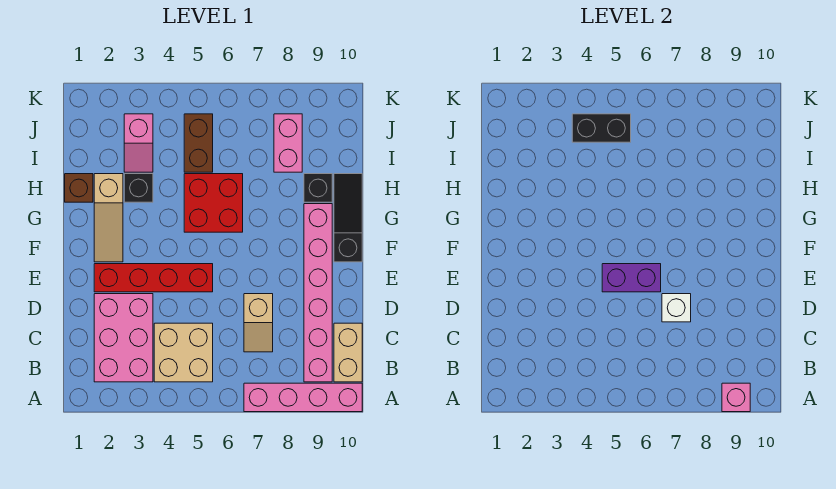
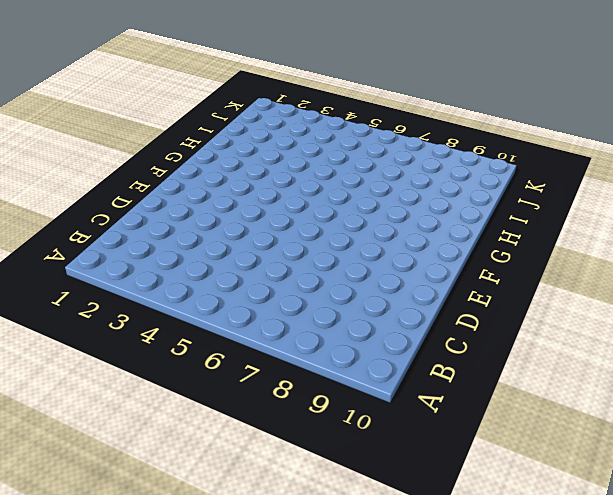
none -> pink 1x4 brick [244,383,362,412]
none -> pink 2x3 brick [94,294,153,382]
none -> tan 2x2 brick [154,323,213,382]

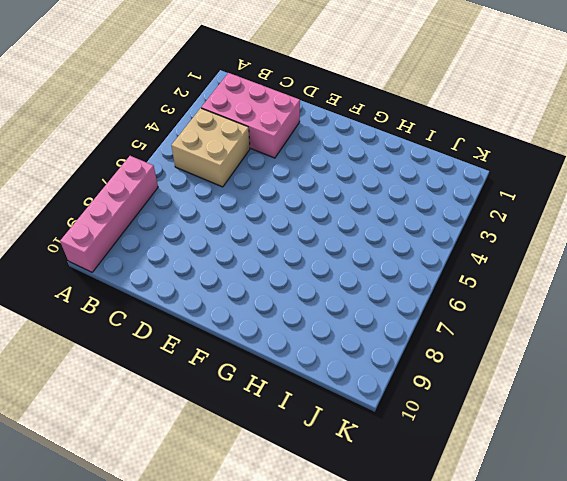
none -> pink 1x6 brick [304,204,332,382]
none -> tan 1x2 brick [334,323,362,382]
none -> tan 1x2 slope [244,294,273,352]

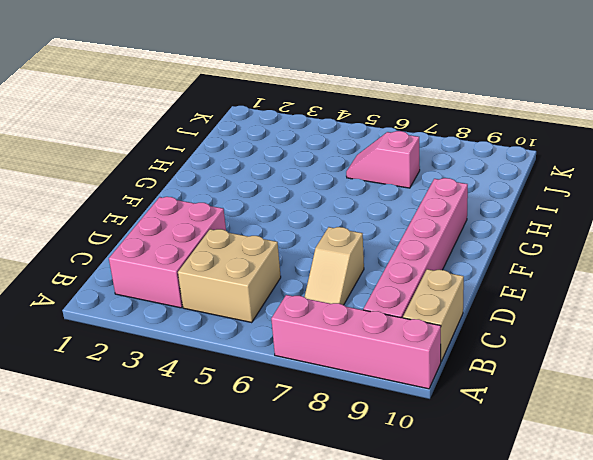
pink 1x2 slope [346,131,420,188] -> pink 1x2 slope turned to [124,114,153,172]
none -> red 1x4 brick [94,264,213,292]
none -> tan 1x3 slope [94,174,123,262]
none -> black 1x3 slope [334,174,362,262]

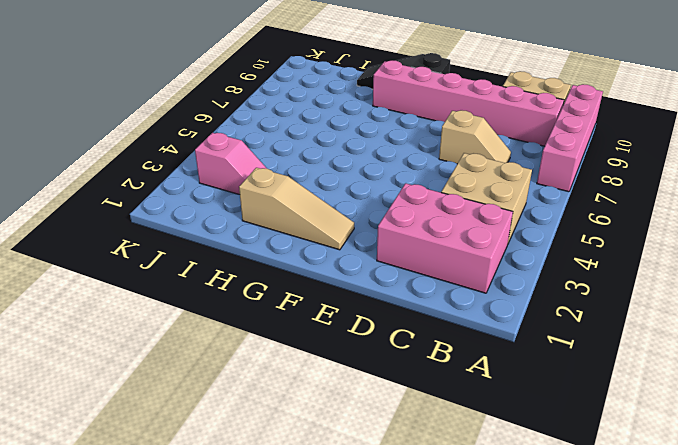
none -> red 1x4 brick [94,264,213,292]
none -> red 2x2 brick [184,174,243,232]
none -> brown 1x1 brick [65,174,93,202]

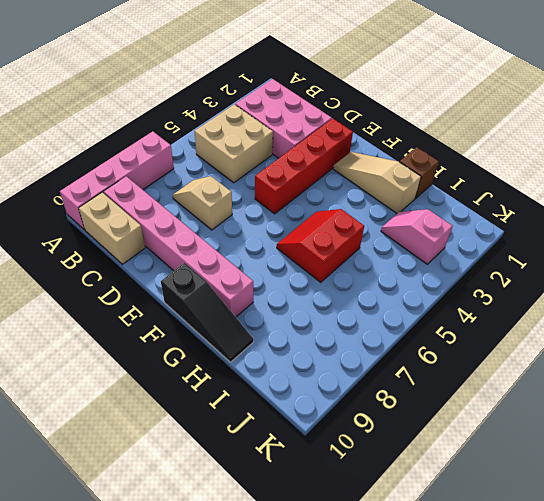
red 2x2 slope [277,209,364,282] -> red 2x2 brick [184,174,243,232]
none -> black 1x1 brick [124,174,153,202]
none -> black 1x1 brick [304,174,332,202]
none -> brown 1x2 brick [184,114,213,172]

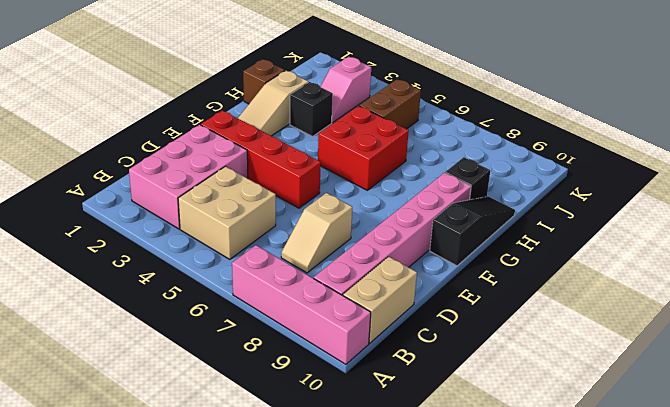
none -> pink 1x2 brick [274,114,302,172]
none -> pink 1x1 brick [722,383,750,412]
none -> white 1x1 brick [662,294,691,322]

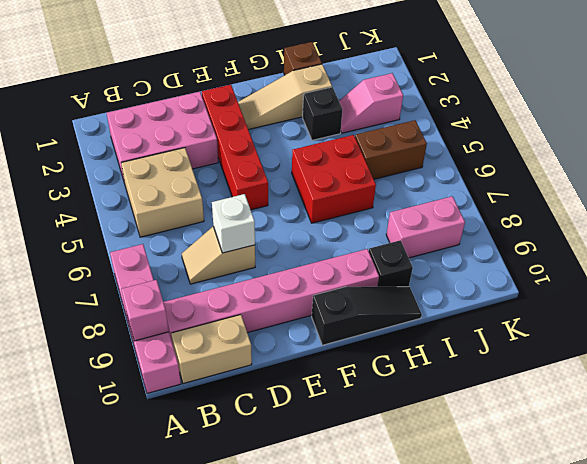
none -> purple 1x2 brick [602,264,661,292]
none -> black 1x2 brick [572,114,631,142]

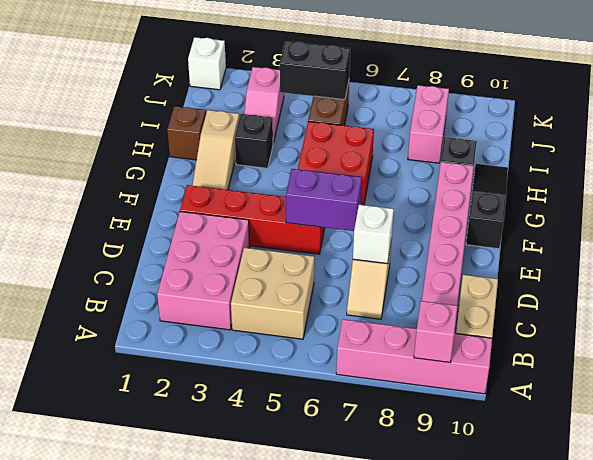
white 1x1 brick [188,37,226,90] -> none

